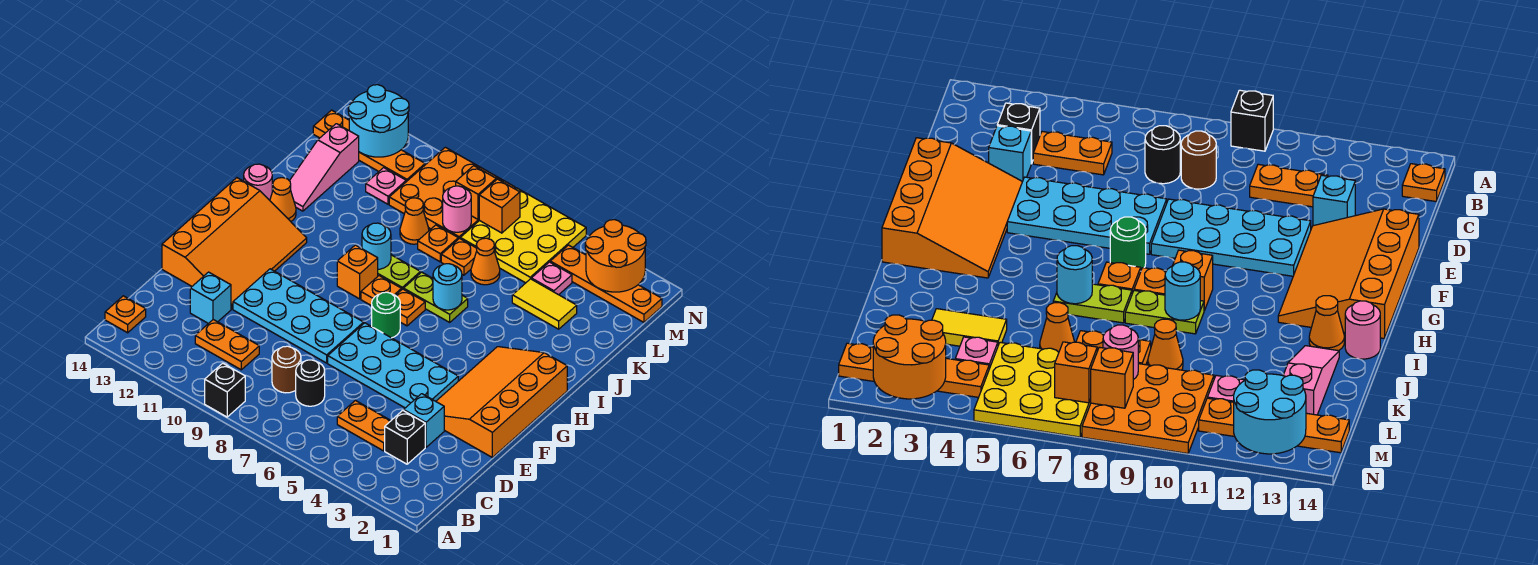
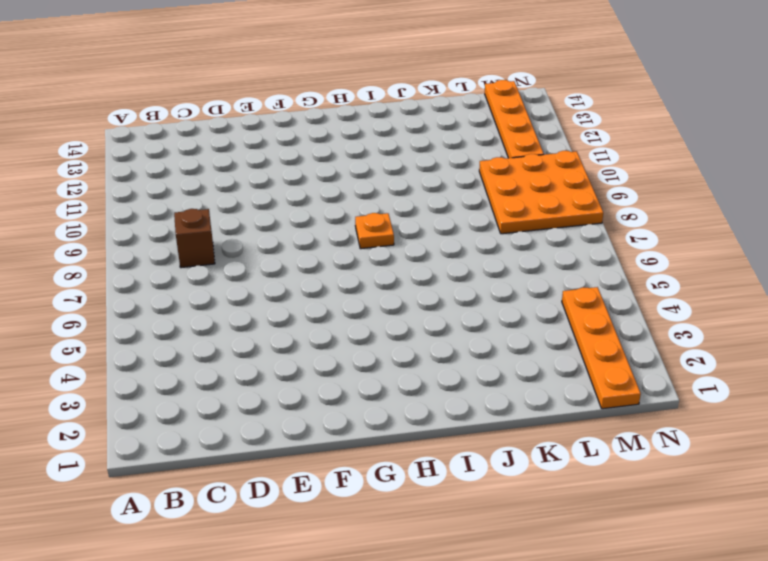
brown 1x1 brick [174,209,215,268] -> brown 1x1 round brick [272,346,301,393]
none -> black 1x1 brick [205,363,245,417]
none -> orange 1x1 plate [105,296,146,333]
none -> black 1x1 brick [385,411,425,464]
none -> orange 1x2 plate [337,400,391,451]

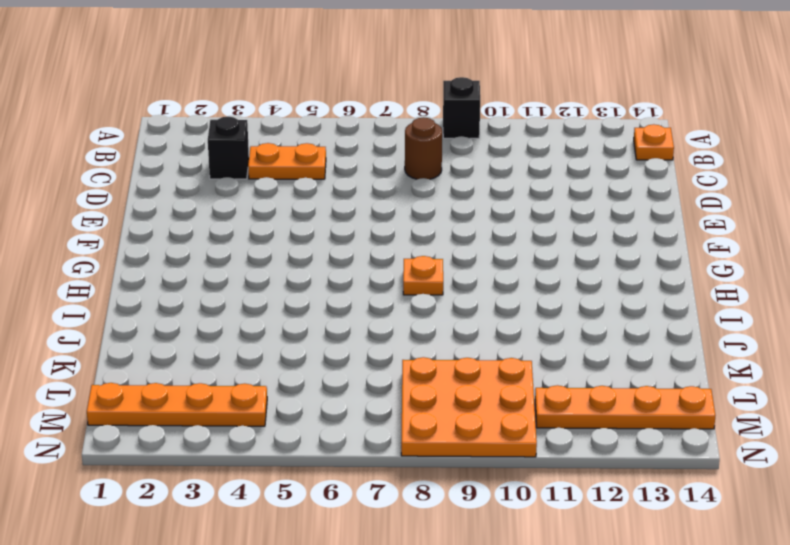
none -> black 1x1 round brick [296,360,325,406]
none -> orange 1x2 plate [195,320,259,370]
none -> cyan 1x1 brick [404,394,444,447]
none -> cyan 1x1 brick [190,272,231,324]

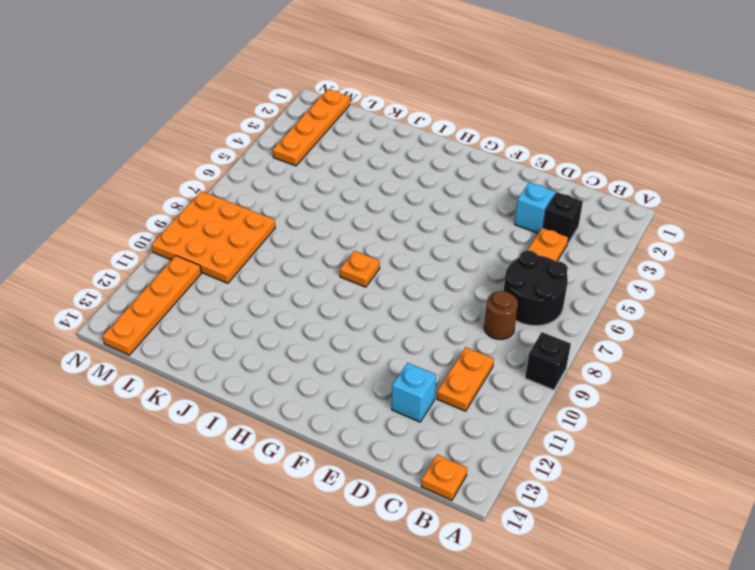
black 2x2 round brick [504,250,568,326] -> black 1x1 round brick [296,360,325,406]
none -> orange 3x4 slope [436,347,567,457]
none -> cyan 2x4 plate [328,323,458,408]
none -> cyan 2x4 plate [233,269,364,363]
none -> orange 3x4 slope [162,178,307,309]

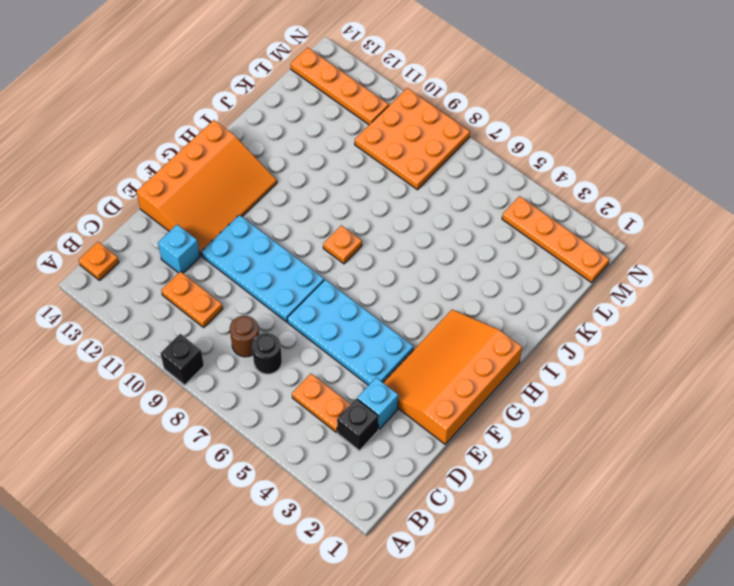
none -> green 1x1 round brick [372,292,400,338]
none -> orange 1x1 plate [395,289,425,326]
none -> orange 1x1 brick [337,245,378,299]
none -> lime 1x2 plate [404,272,468,322]

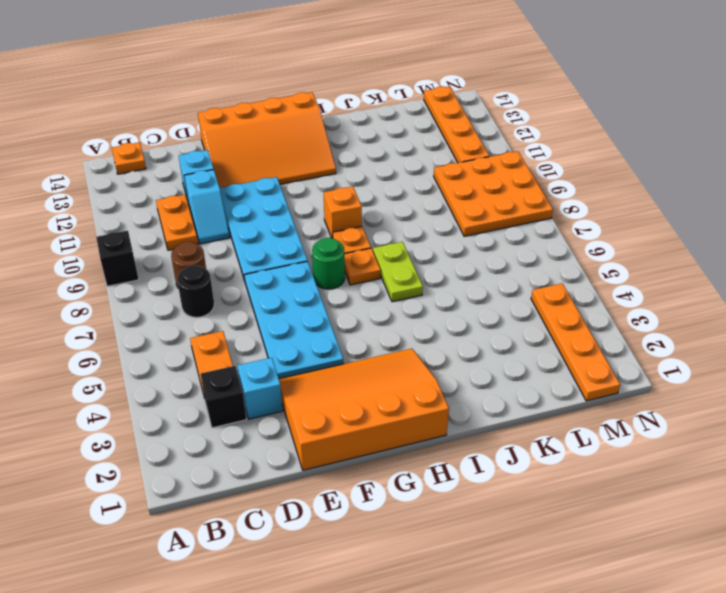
cyan 1x2 slope [184,170,230,244] -> none
none -> lime 1x2 plate [378,255,420,289]
none -> orange 1x1 cone [270,178,296,221]
none -> pink 1x1 round brick [244,164,272,200]
none -> pink 1x3 slope [290,124,359,211]

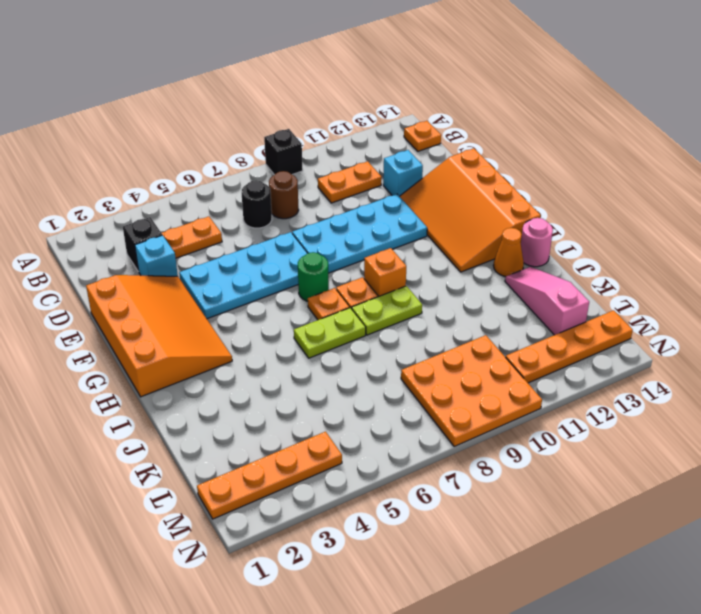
none -> yellow 1x2 tile [512,279,577,329]
none -> orange 1x1 cone [471,238,500,285]
none -> orange 1x1 plate [441,238,477,275]
none -> orange 1x1 plate [418,225,458,262]

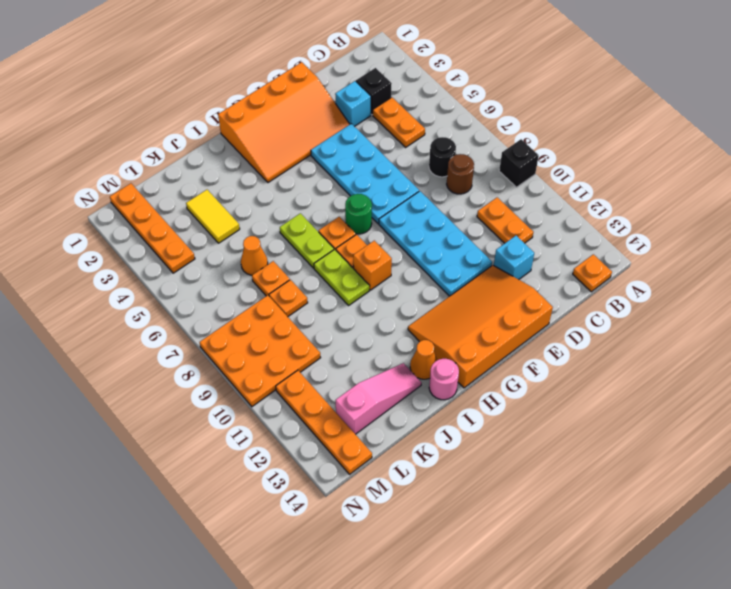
none -> orange 1x1 cone [400,198,429,244]
none -> pink 1x1 plate [531,262,572,295]
none -> yellow 3x3 plate [460,188,586,283]
none -> pink 1x1 plate [366,168,406,204]

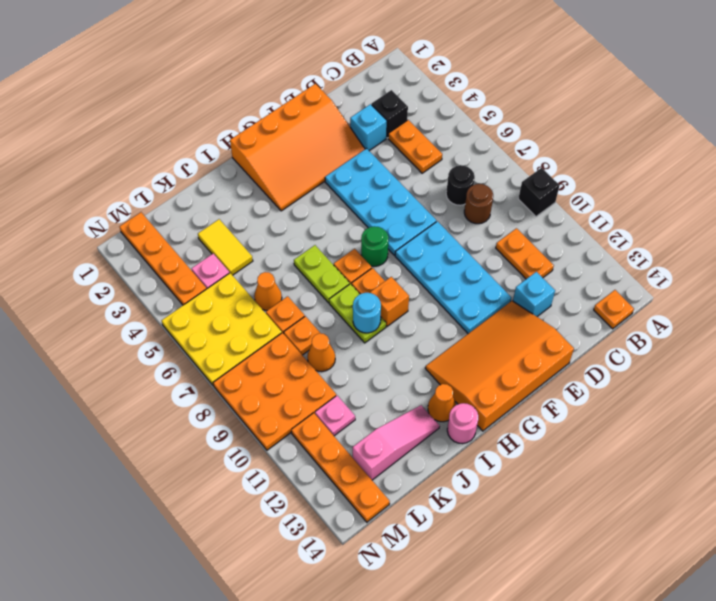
none -> cyan 1x1 round brick [433,264,462,310]
none -> pink 1x1 round brick [443,186,471,232]
none -> orange 2x2 round brick [585,220,646,292]
none -> orange 1x1 brick [479,179,520,233]

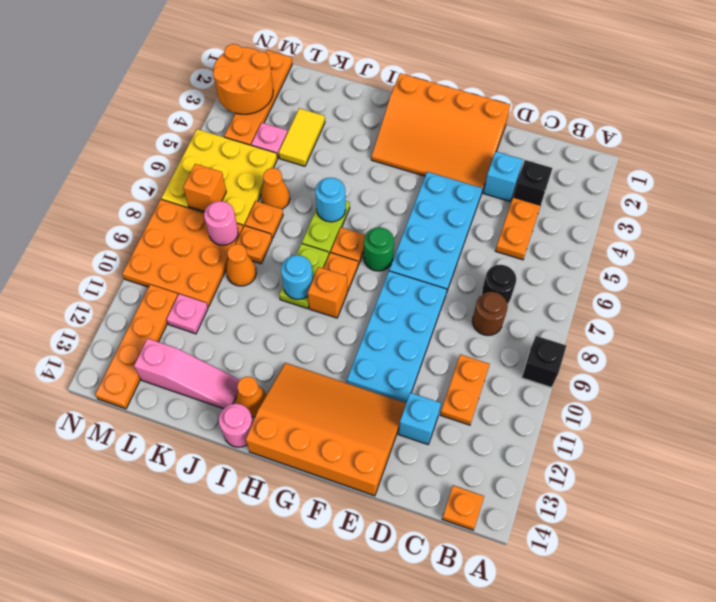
none -> orange 1x1 brick [456,166,496,219]
none -> cyan 2x2 round brick [348,85,409,157]

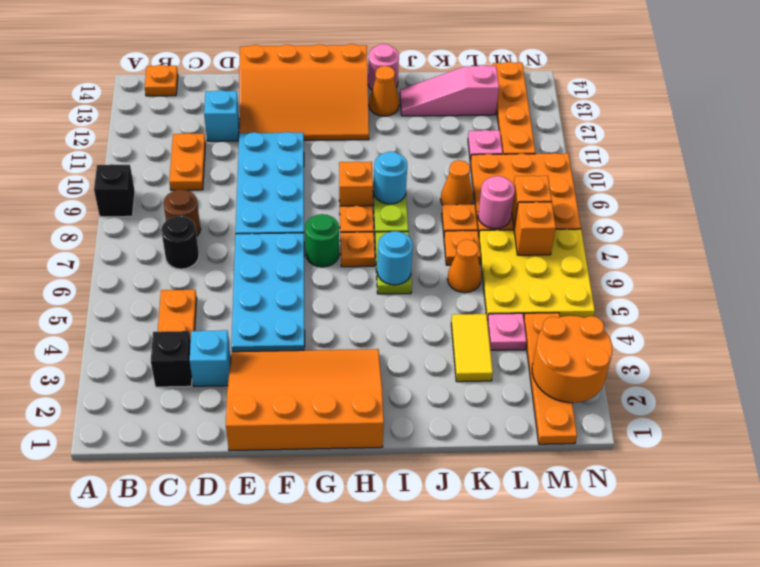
none -> cyan 2x2 round brick [348,85,409,157]

